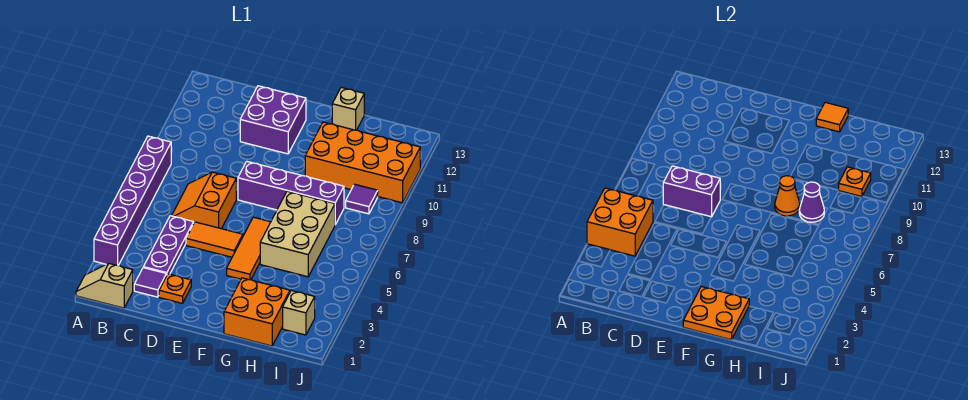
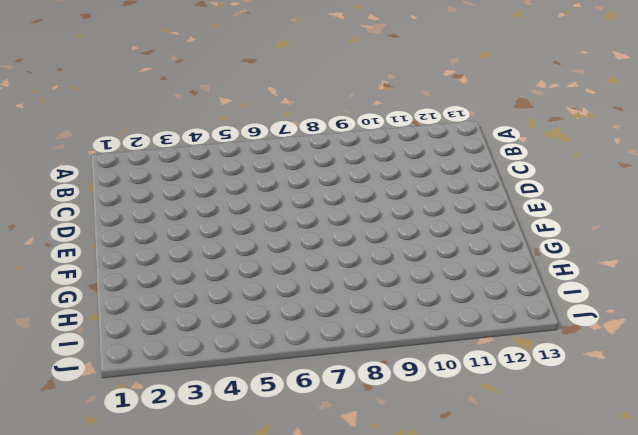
none -> tan 1x2 slope [76,264,133,308]
none -> purple 1x6 brick [94,136,171,266]
none -> purple 1x1 tile [134,268,167,297]

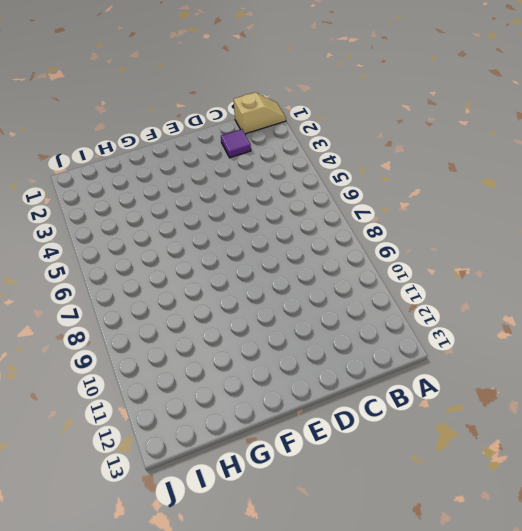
none -> purple 1x6 brick [94,136,171,266]
none -> purple 1x3 plate [143,216,194,274]
none -> orange 2x2 slope [172,172,236,229]

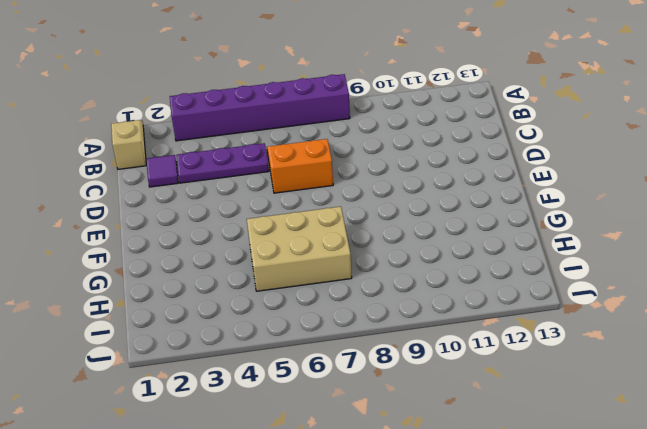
none -> orange 1x1 plate [159,274,191,303]
none -> orange 1x2 tile [186,222,243,257]
none -> purple 2x2 brick [240,86,306,154]

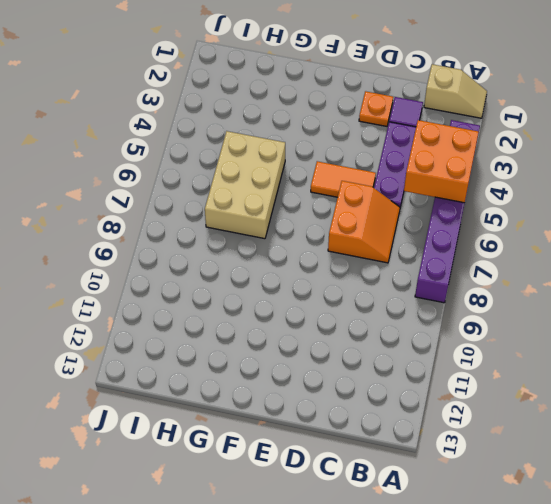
none -> purple 2x2 brick [240,86,306,154]
none -> purple 1x4 brick [238,161,344,224]
none -> orange 1x3 tile [227,217,271,280]

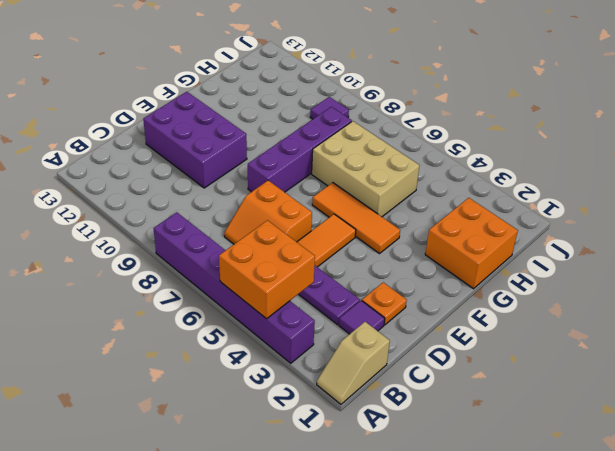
purple 2x3 brick [143,92,247,188] -> purple 2x2 brick [240,86,306,154]
none -> orange 2x4 brick [305,122,420,203]
none -> tan 1x1 brick [332,87,364,130]
none -> tan 1x1 brick [283,291,315,335]

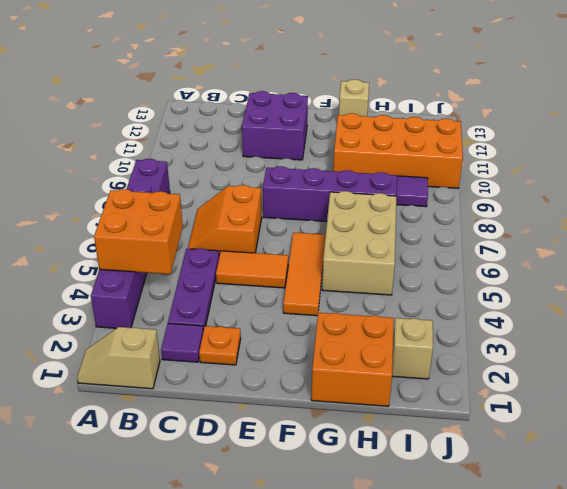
none -> purple 1x2 brick [663,166,720,217]
none -> orange 2x2 plate [683,287,749,340]
none -> orange 1x1 cone [775,176,800,216]

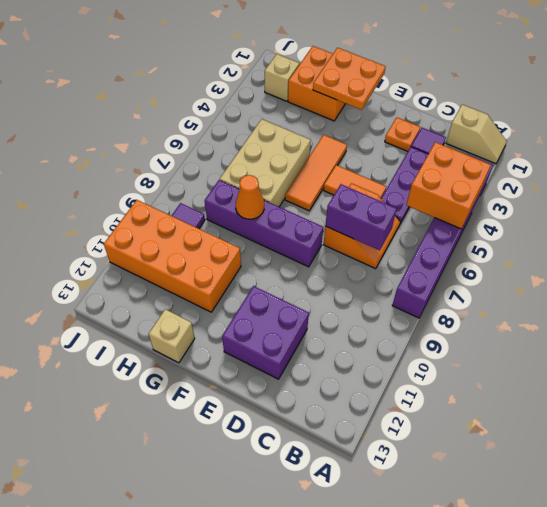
none -> orange 1x1 tile [816,102,848,132]
none -> purple 1x1 cone [799,182,824,222]
none -> orange 1x1 plate [839,167,871,196]

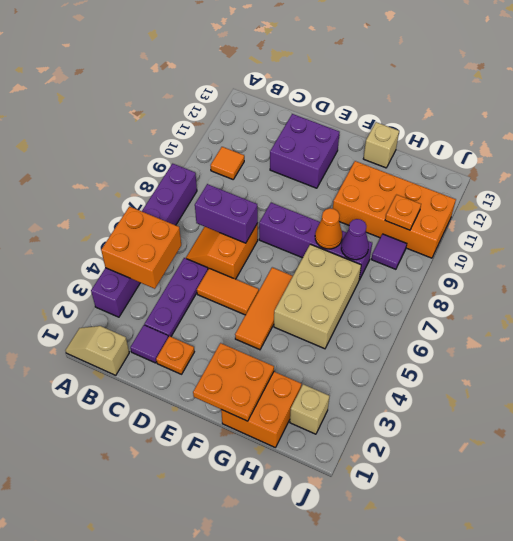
orange 1x1 tile [211,147,244,179] -> orange 1x1 tile moved to [816,102,848,132]

